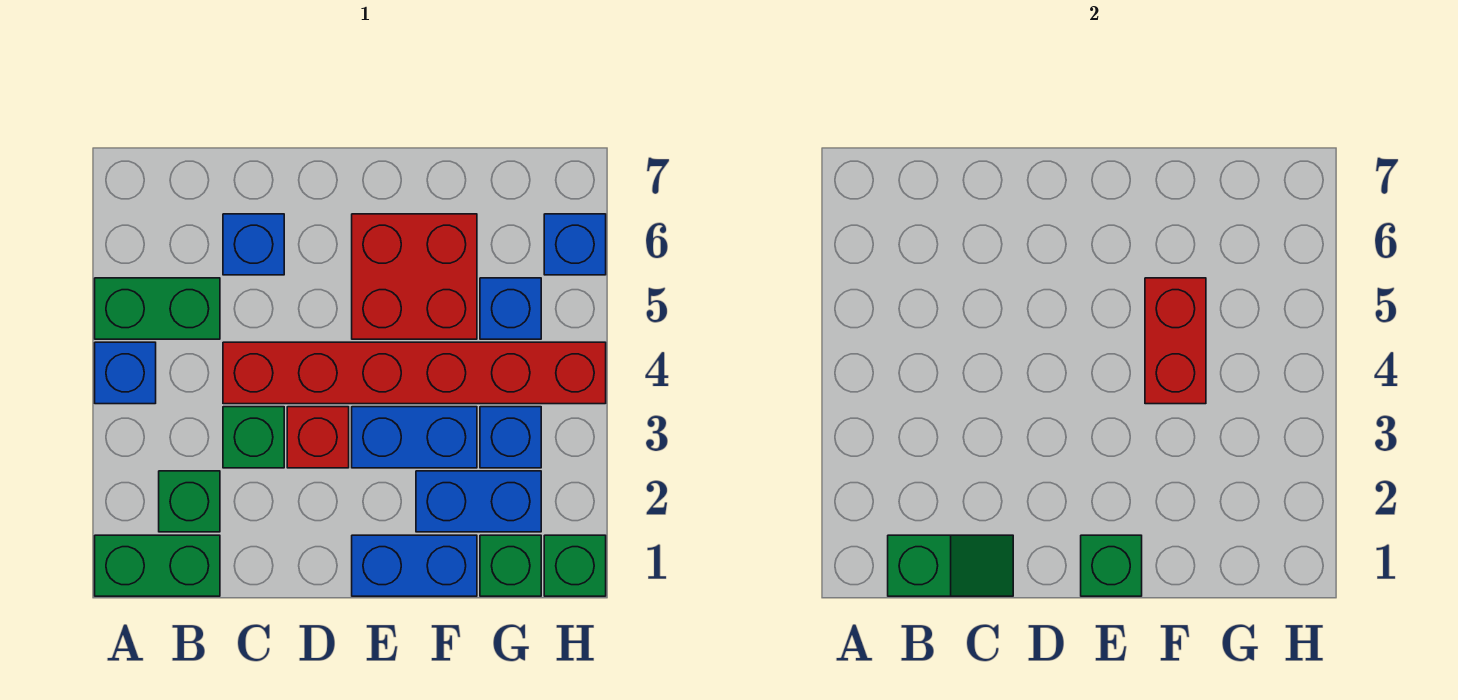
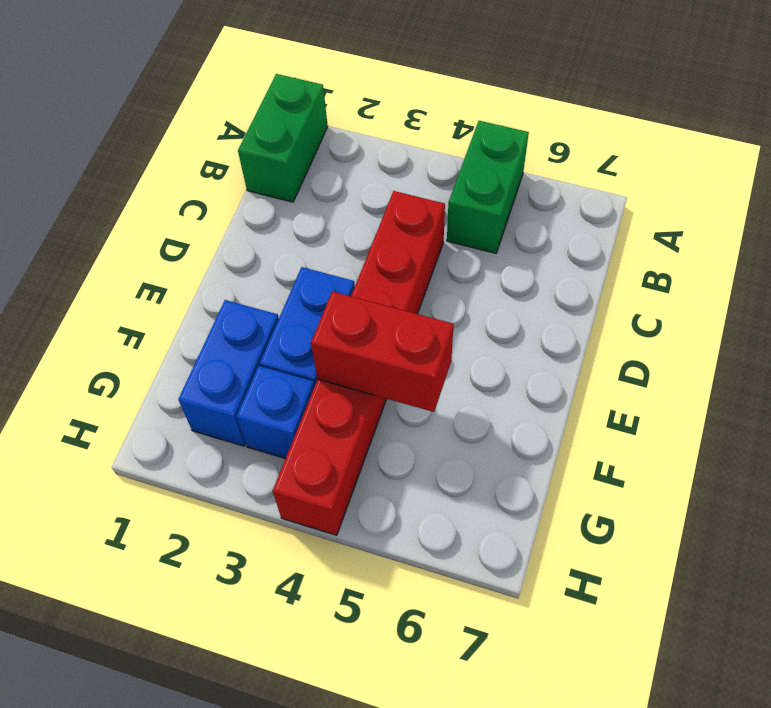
none -> blue 1x1 brick [95,342,156,404]
none -> green 1x1 brick [159,471,220,532]
none -> green 1x1 brick [223,407,284,468]

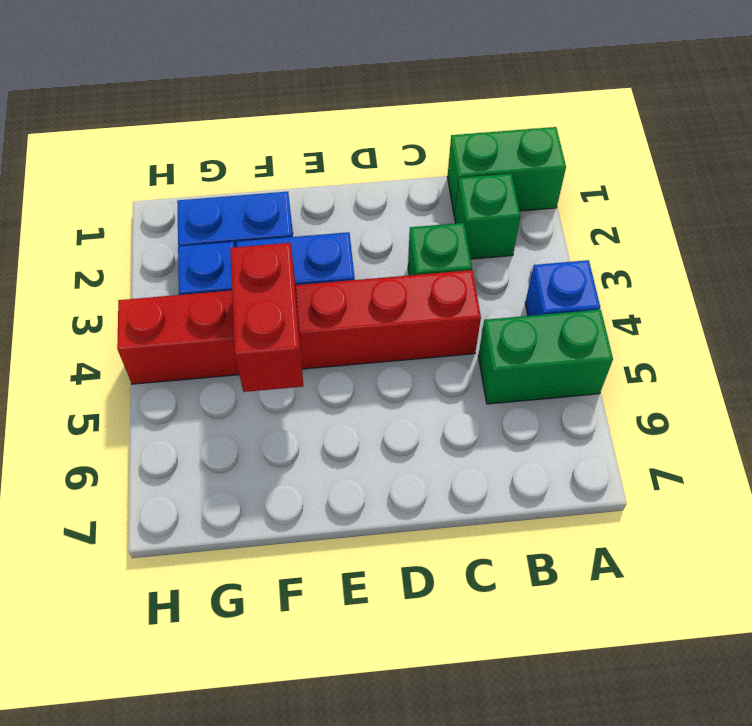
none -> blue 1x1 brick [223,214,284,275]
none -> red 1x1 brick [287,407,349,468]
none -> blue 1x2 brick [352,535,477,596]

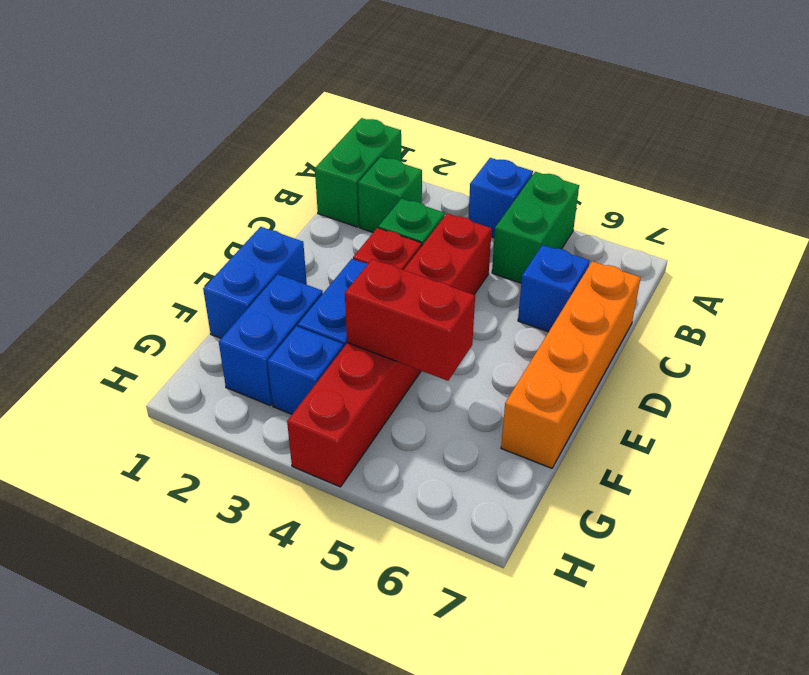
orange 1x4 brick [501,261,641,468] -> none
none -> red 2x2 brick [352,214,477,339]
none -> green 1x1 brick [480,535,541,596]
none -> blue 1x1 brick [480,278,541,339]

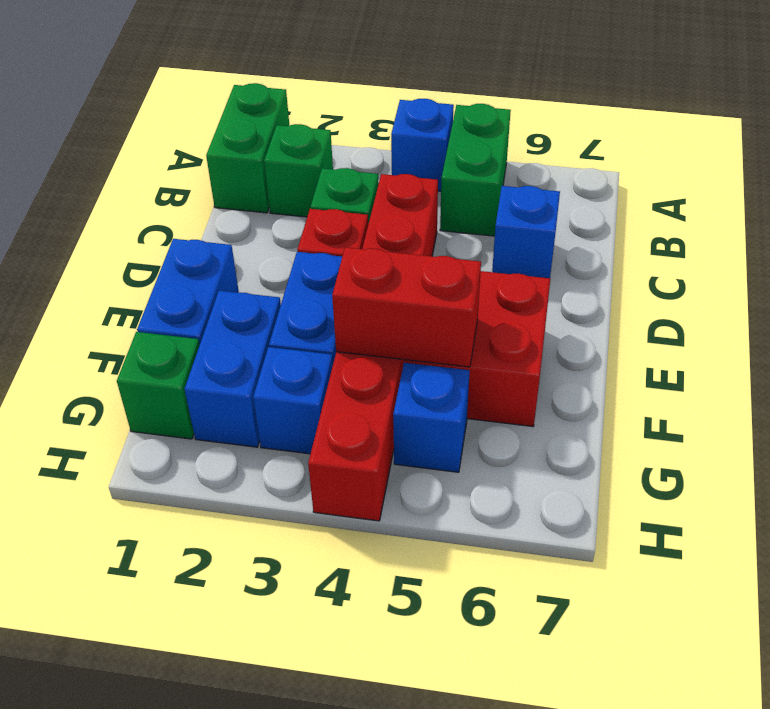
none -> green 1x1 brick [544,535,606,596]
none -> blue 1x1 brick [544,214,606,275]
none -> green 1x2 slope [888,535,1013,596]

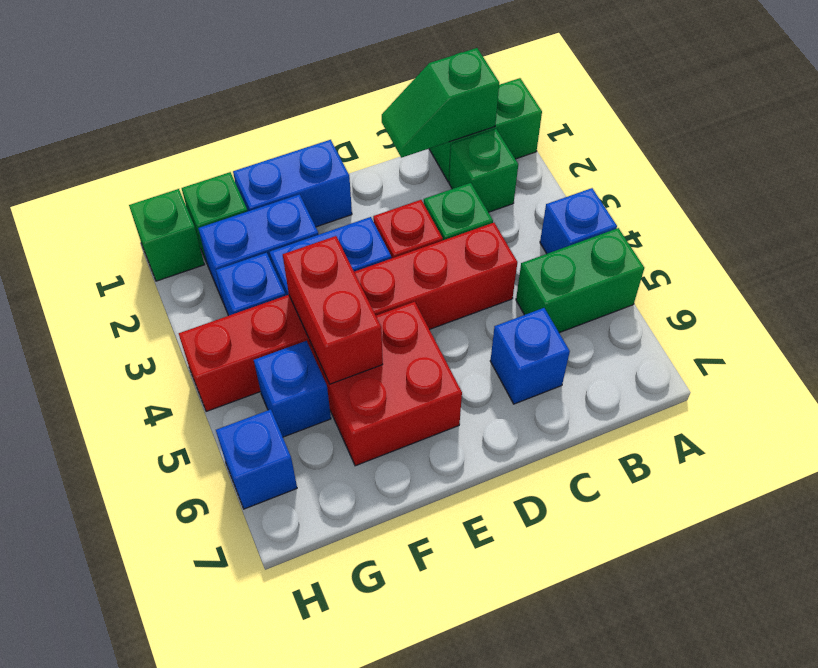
none -> green 1x1 brick [1081,535,1142,596]

